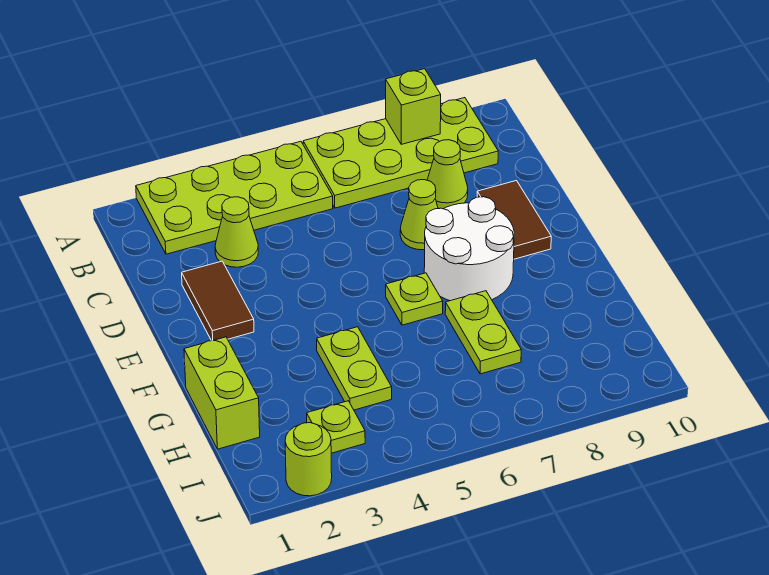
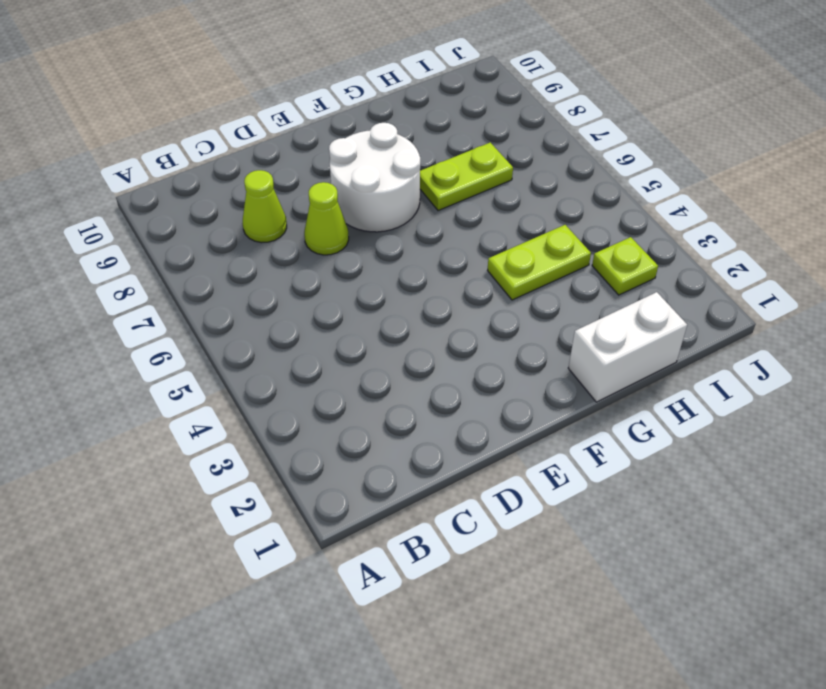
white 1x2 brick [568,292,687,402] -> lime 1x2 brick [184,337,260,449]
none -> lime 2x4 plate [136,141,333,254]
none -> lime 2x4 plate [303,98,498,208]
none -> lime 1x1 cone [215,197,258,267]

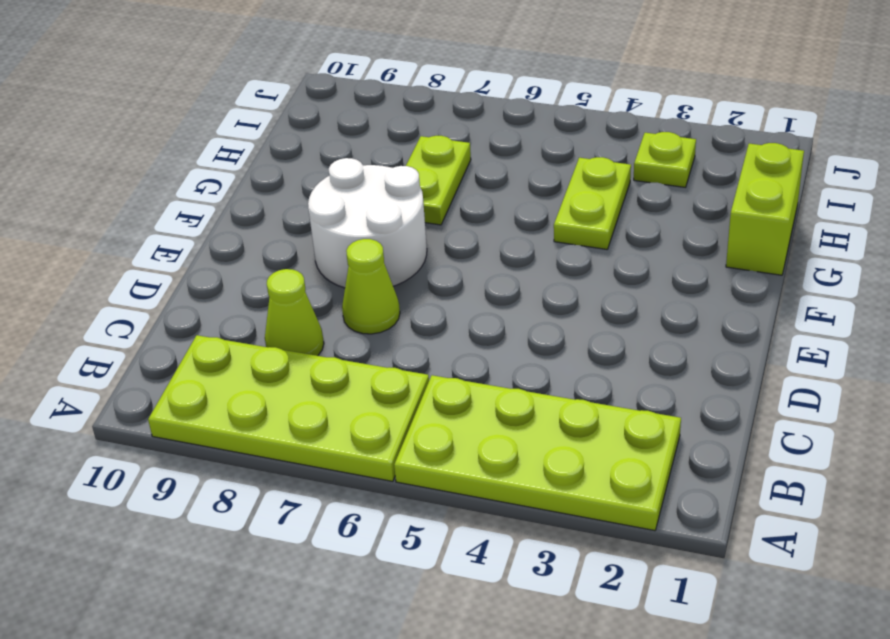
none -> lime 1x1 cone [215,197,258,267]
none -> brown 1x2 tile [182,261,254,341]
none -> brown 1x2 tile [477,181,551,259]

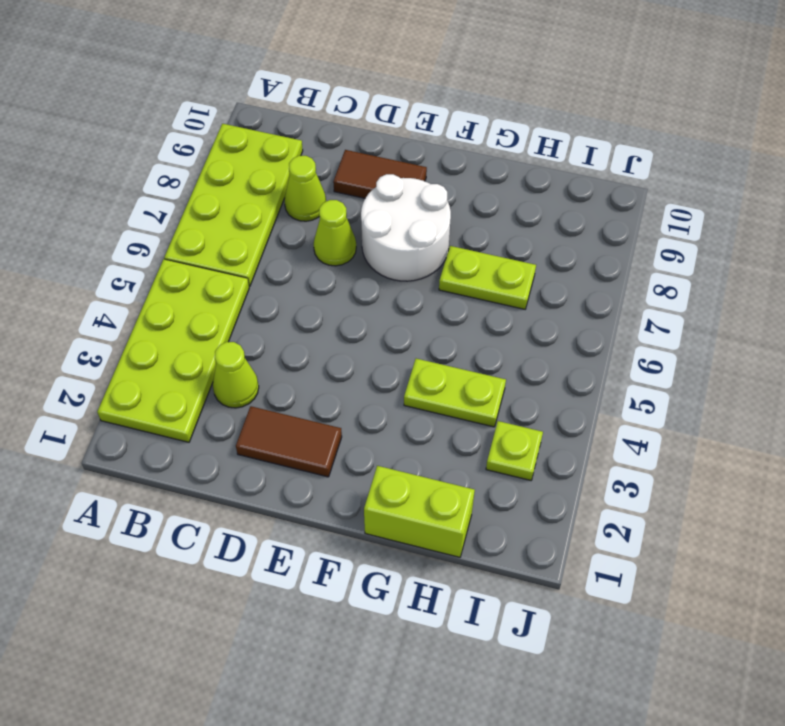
none -> lime 1x1 plate [386,273,443,325]
none -> lime 1x1 round brick [285,423,332,496]
none -> lime 1x1 brick [386,69,441,144]

